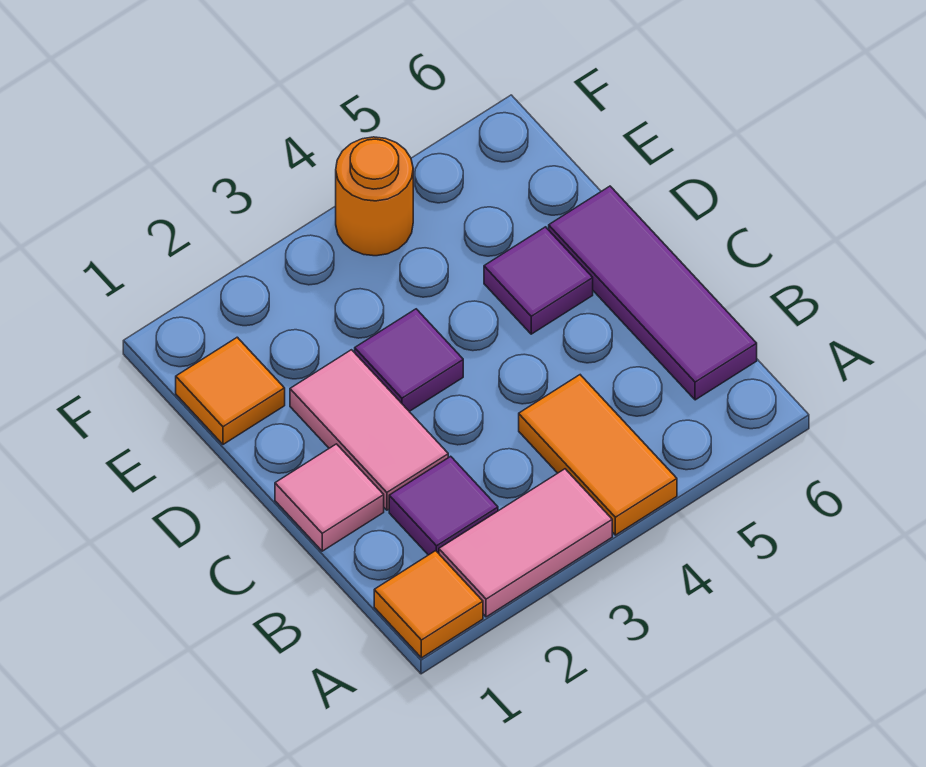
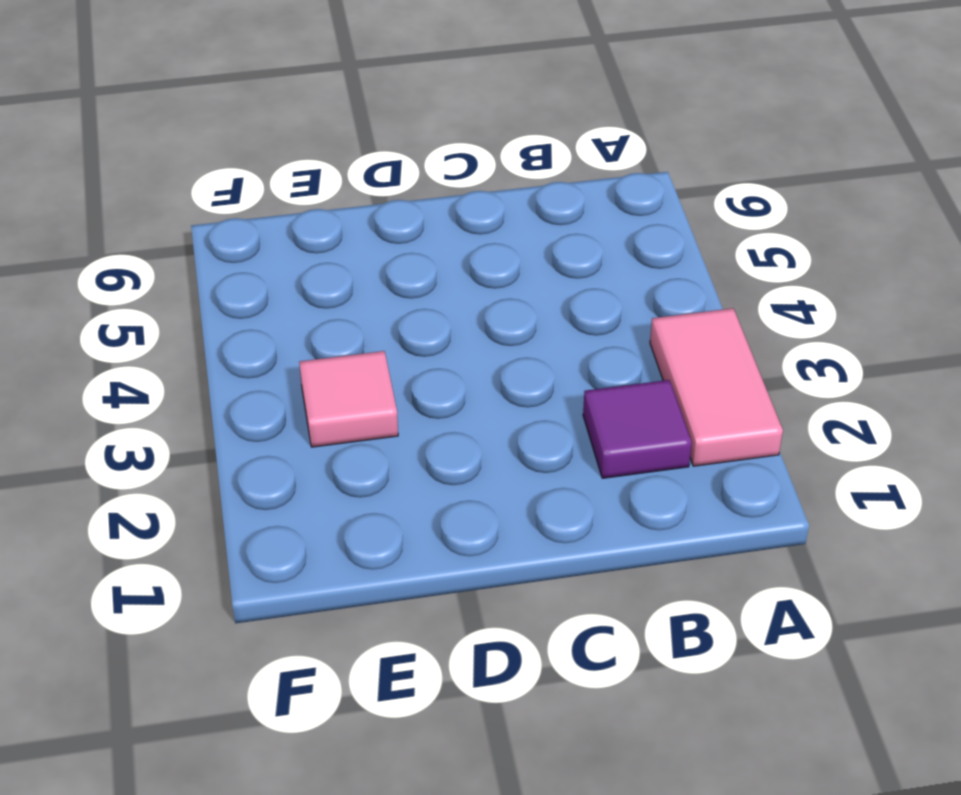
pink 1x1 tile [299,351,398,447] -> pink 1x1 tile moved to [275,444,384,551]
none -> orange 1x1 tile [374,551,483,658]
none -> orange 1x2 tile [519,375,677,535]

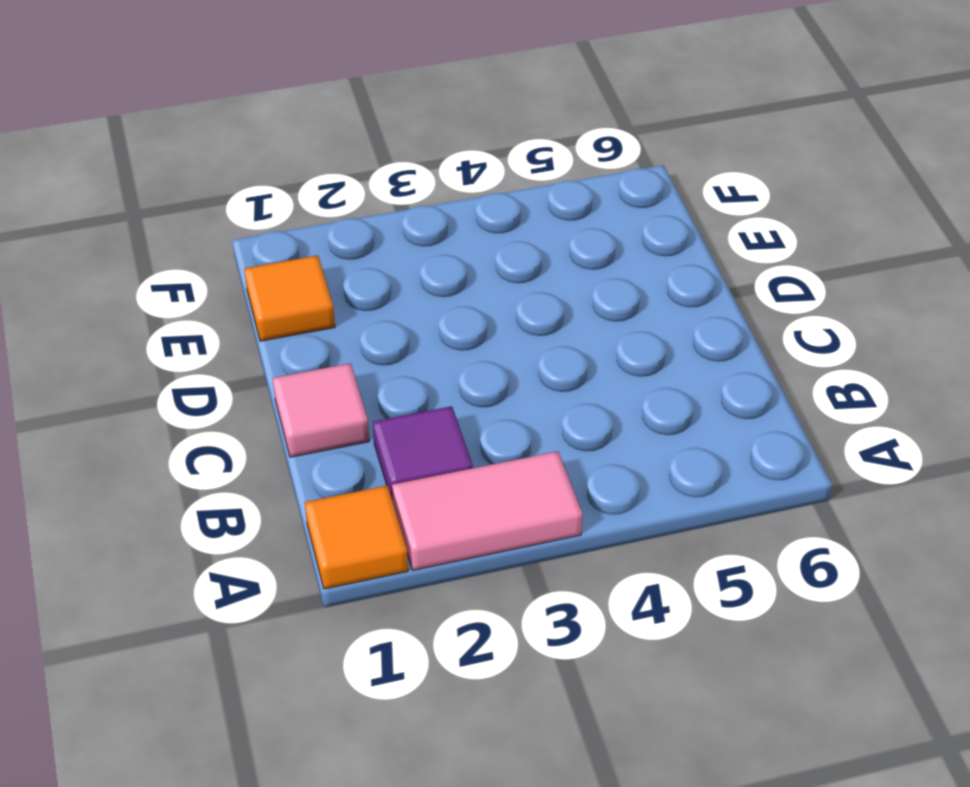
none -> orange 1x2 tile [519,375,677,535]
none -> purple 1x3 tile [549,186,757,400]

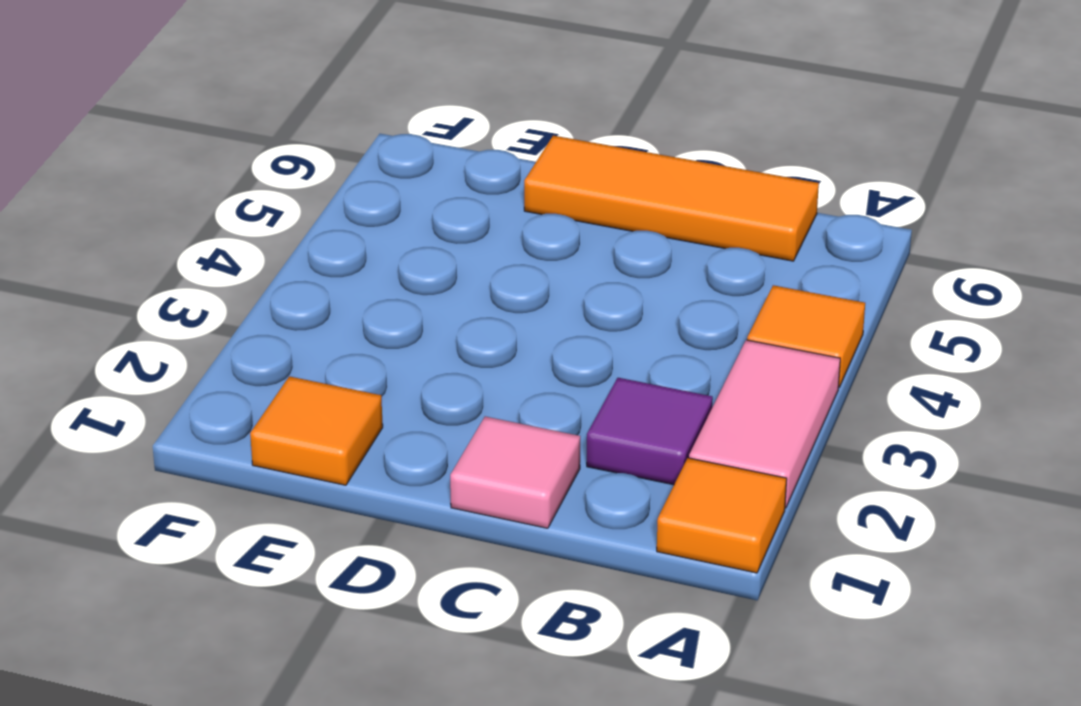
orange 1x1 tile [747,285,865,387] -> orange 1x2 tile [519,375,677,535]
orange 1x3 tile [524,136,819,261] -> purple 1x3 tile [549,186,757,400]
none -> pink 1x2 tile [290,350,448,510]
none -> purple 1x1 tile [355,309,463,411]

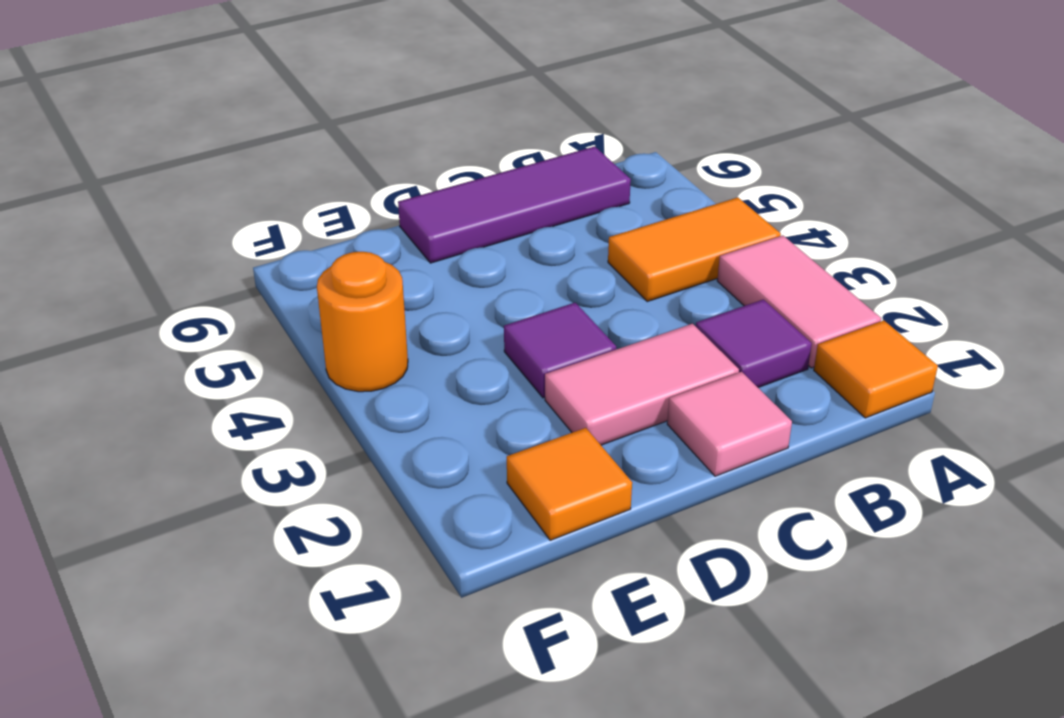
none -> purple 1x1 tile [484,227,593,334]

